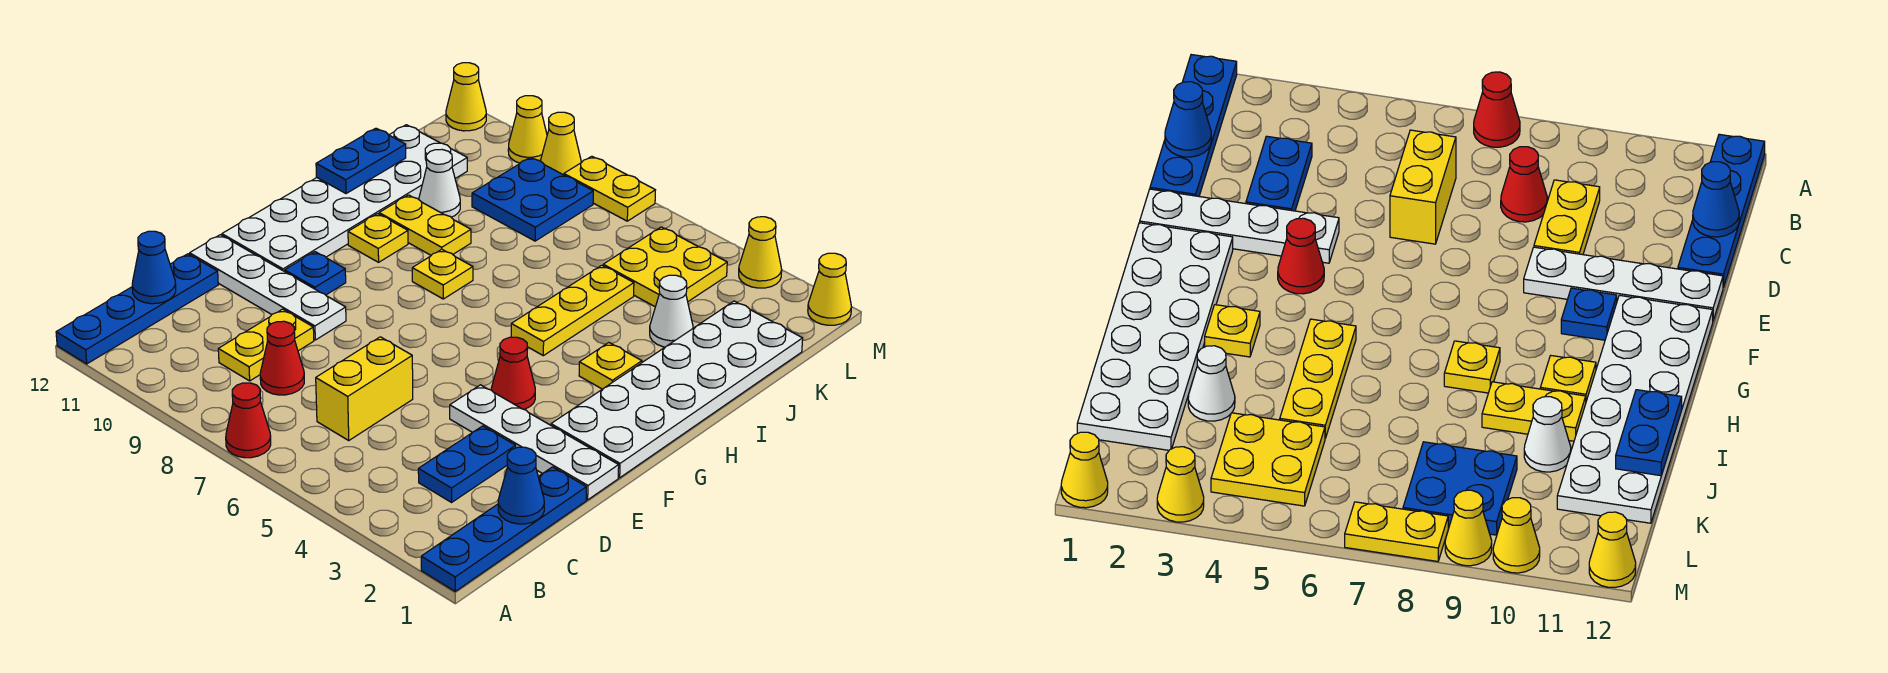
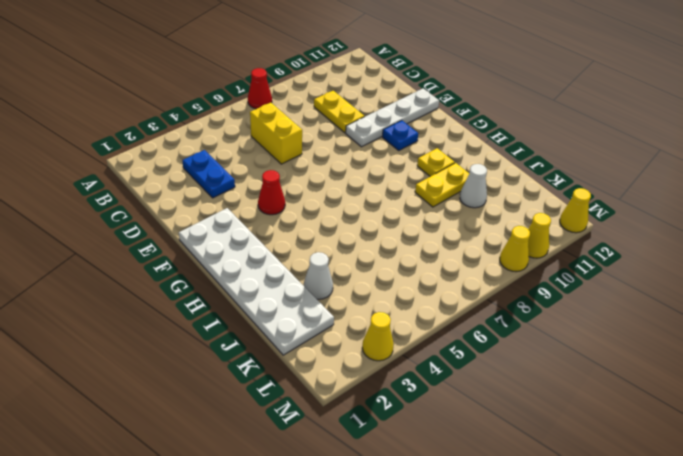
none -> blue 1x4 plate [421,467,586,591]
none -> blue 1x4 plate [56,254,218,364]
none -> red 1x1 cone [260,321,304,395]
none -> white 1x4 plate [450,385,619,500]

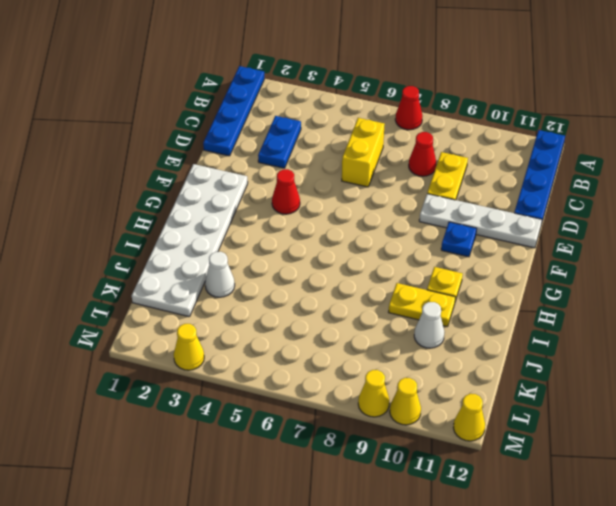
none -> white 1x4 plate [450,385,619,500]
none -> white 2x6 plate [222,125,467,271]
none -> yellow 1x1 plate [579,343,642,389]
none -> yellow 1x3 plate [511,265,634,356]

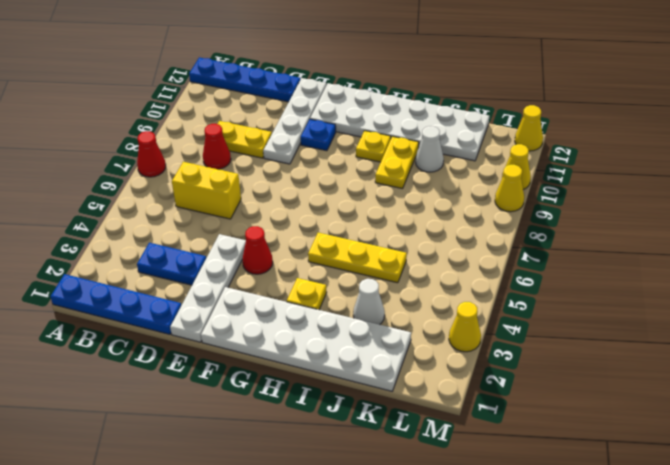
none -> yellow 1x1 plate [412,249,473,299]
none -> yellow 2x2 plate [603,227,727,307]
none -> blue 2x2 plate [472,157,593,241]
none -> yellow 1x1 cone [808,253,851,325]

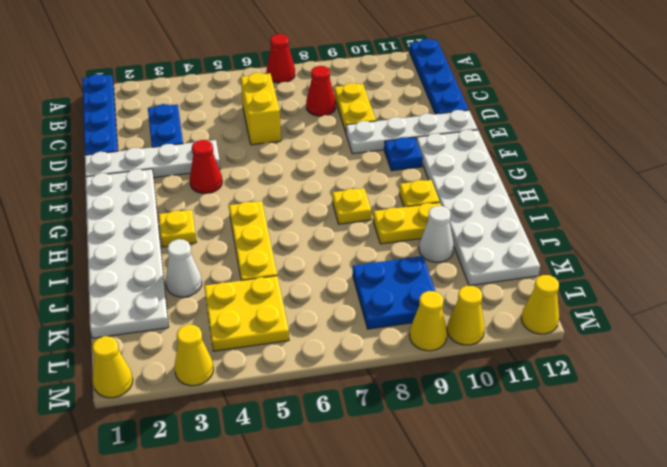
none -> yellow 1x2 plate [564,156,655,221]
none -> blue 1x1 cone [498,447,544,524]
none -> blue 1x1 cone [132,231,176,304]
none -> blue 1x2 plate [316,128,406,194]

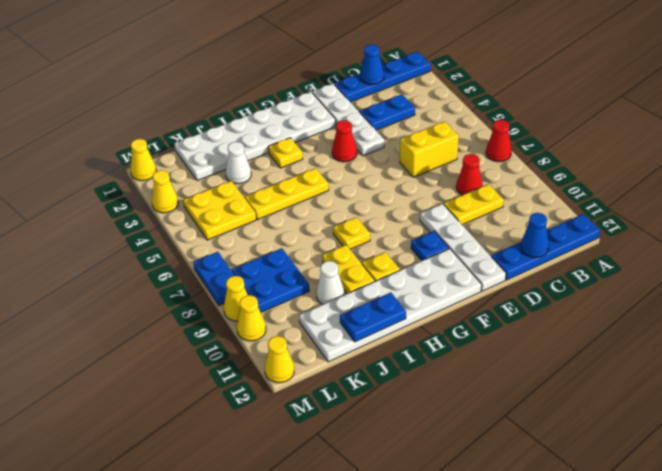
blue 1x2 plate [193,252,235,305] -> yellow 1x2 plate [564,156,655,221]

